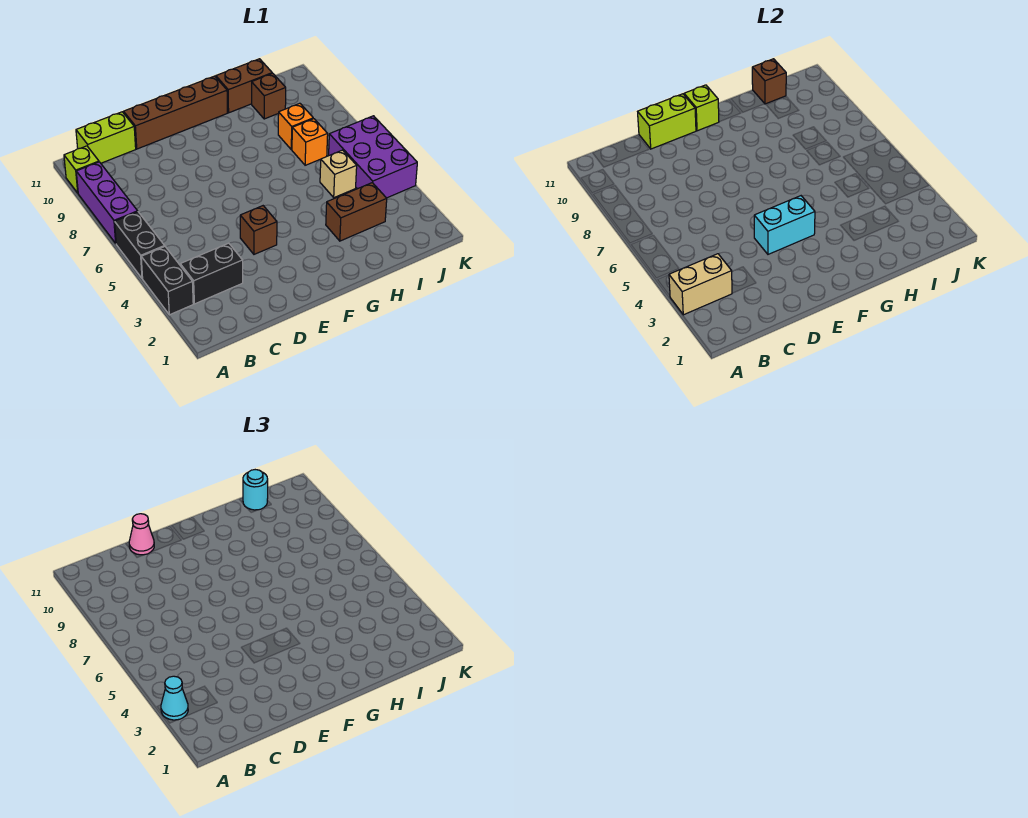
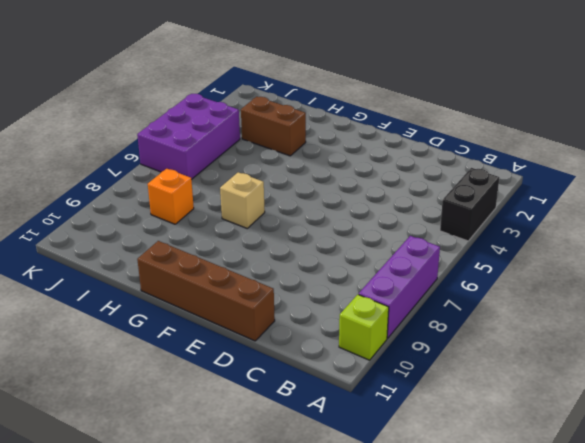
tan 1x1 brick [220,172,265,228] -> tan 1x1 brick moved to [320,150,357,198]
none -> black 1x2 brick [115,212,165,279]
none -> black 1x2 brick [180,243,243,304]
none -> lime 1x2 brick [76,112,136,163]

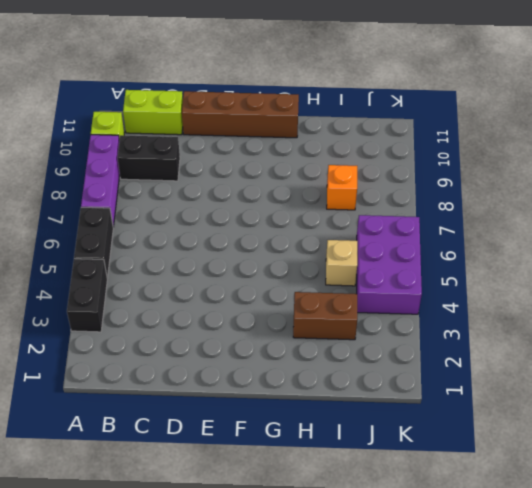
black 1x2 brick [118,135,180,181] -> black 1x2 brick moved to [180,243,243,304]
none -> brown 1x1 brick [240,206,277,254]
none -> brown 1x2 brick [216,59,272,113]
none -> orange 1x1 brick [292,119,328,165]

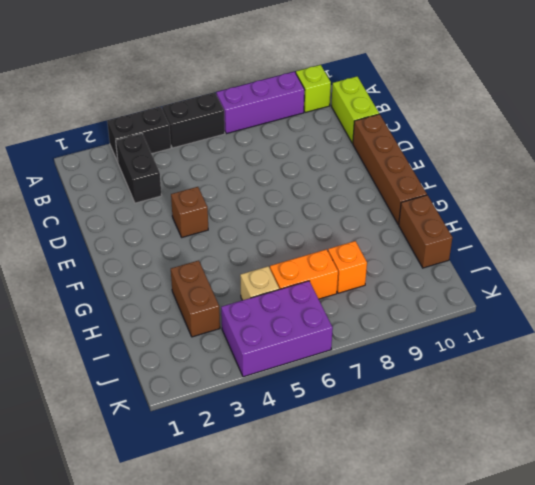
orange 1x2 brick [270,249,338,299] -> orange 1x1 brick [292,119,328,165]
none -> brown 1x1 brick [252,73,286,119]
none -> tan 1x2 brick [669,254,732,315]
none -> lime 1x2 brick [638,94,696,149]

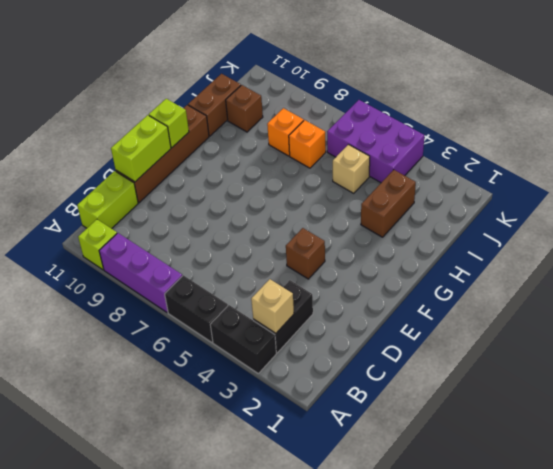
tan 1x1 brick [251,279,294,333] -> tan 1x2 brick [669,254,732,315]
none -> cyan 1x2 brick [754,196,815,254]
none -> brown 1x1 brick [752,59,786,104]
none -> cyan 1x1 cone [161,676,188,720]

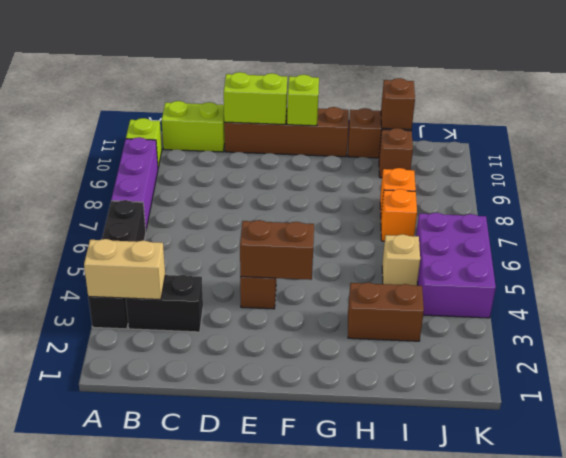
brown 1x2 brick [240,220,314,280] -> cyan 1x2 brick [754,196,815,254]
none -> cyan 1x1 cone [161,676,188,720]
none -> pink 1x1 cone [129,514,154,555]
none -> cyan 1x1 round brick [243,470,268,510]

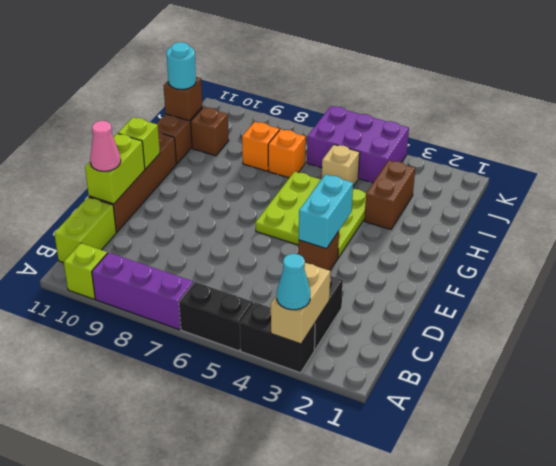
lime 3x3 plate [256,172,366,258] -> none

